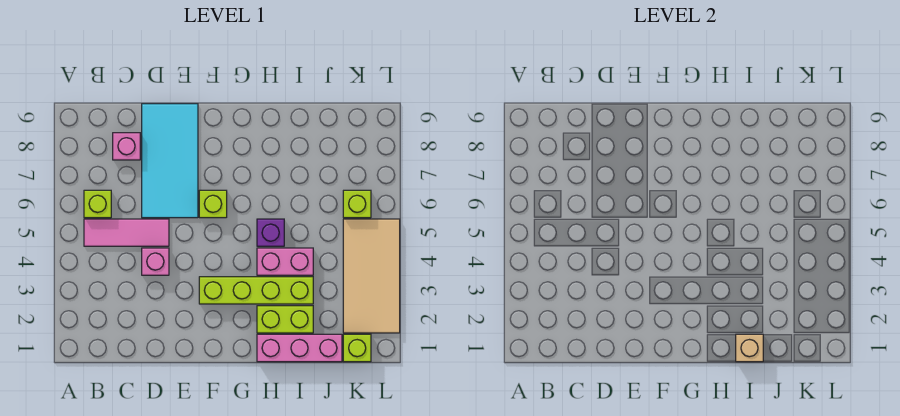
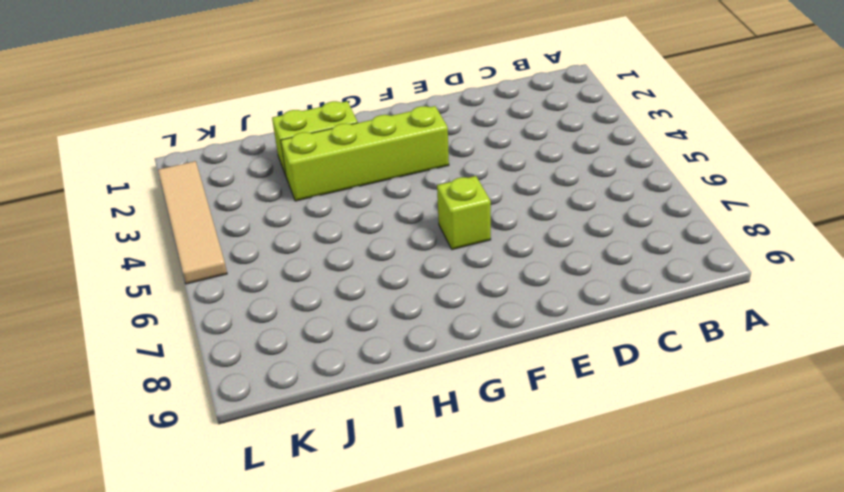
tan 1x4 tile [158,161,227,284] -> tan 2x4 tile [343,219,400,333]
none -> pink 1x3 tile [84,219,169,246]
none -> lime 1x1 brick [84,190,111,218]
none -> pink 1x1 brick [113,133,140,160]

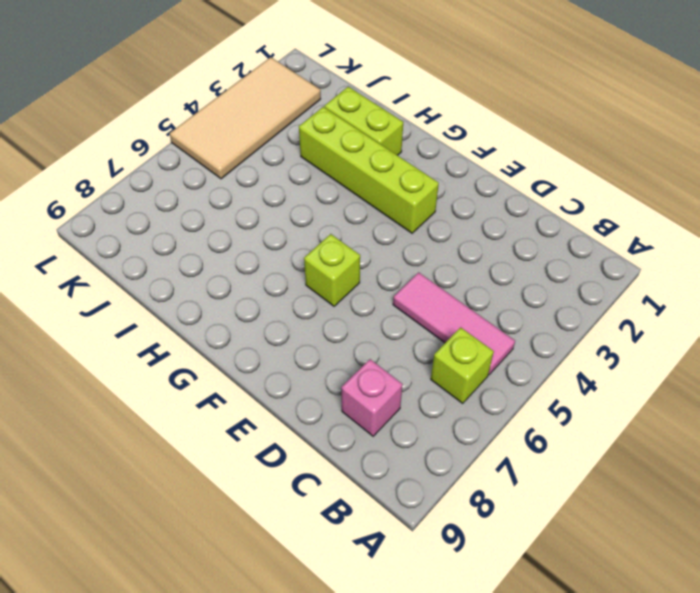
none -> pink 1x1 brick [142,248,169,275]
none -> cyan 2x4 tile [142,104,198,218]
none -> pink 1x3 brick [257,334,342,362]

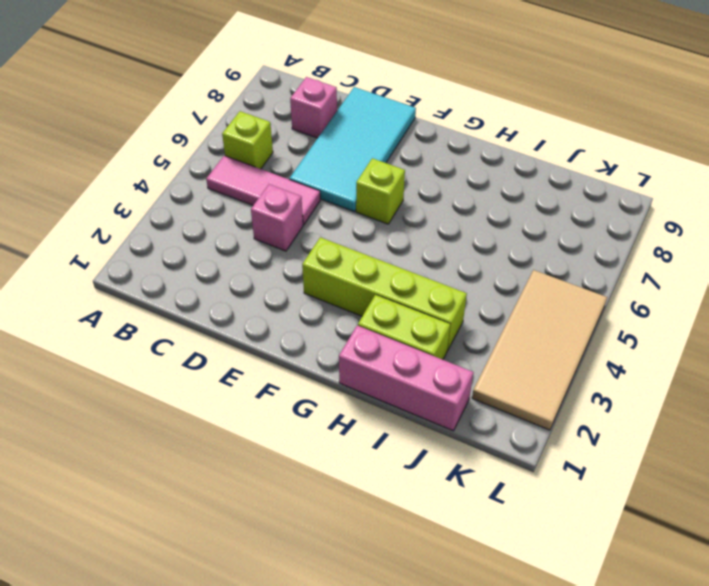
none -> pink 1x2 brick [257,248,313,275]
none -> purple 1x1 brick [257,219,284,246]
none -> lime 1x1 brick [343,334,371,362]

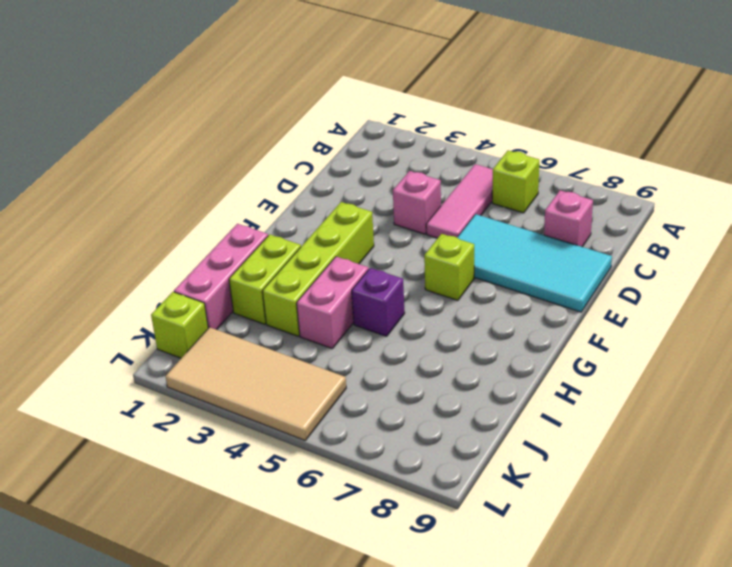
none -> lime 1x1 brick [343,190,371,218]
none -> tan 1x1 brick [736,334,763,362]

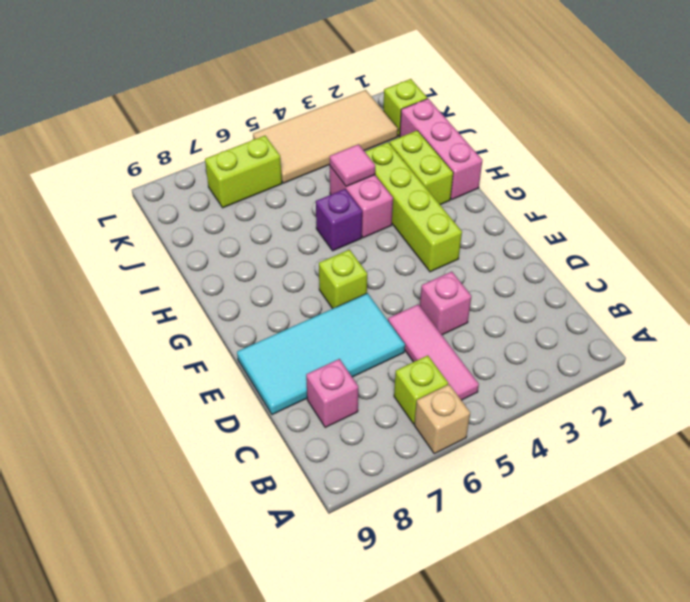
tan 1x1 brick [414,384,470,454] -> tan 1x1 brick moved to [736,334,763,362]
pink 1x1 tile [330,144,375,187] -> none
lime 1x2 brick [205,136,282,208] -> lime 1x1 brick [343,190,371,218]

